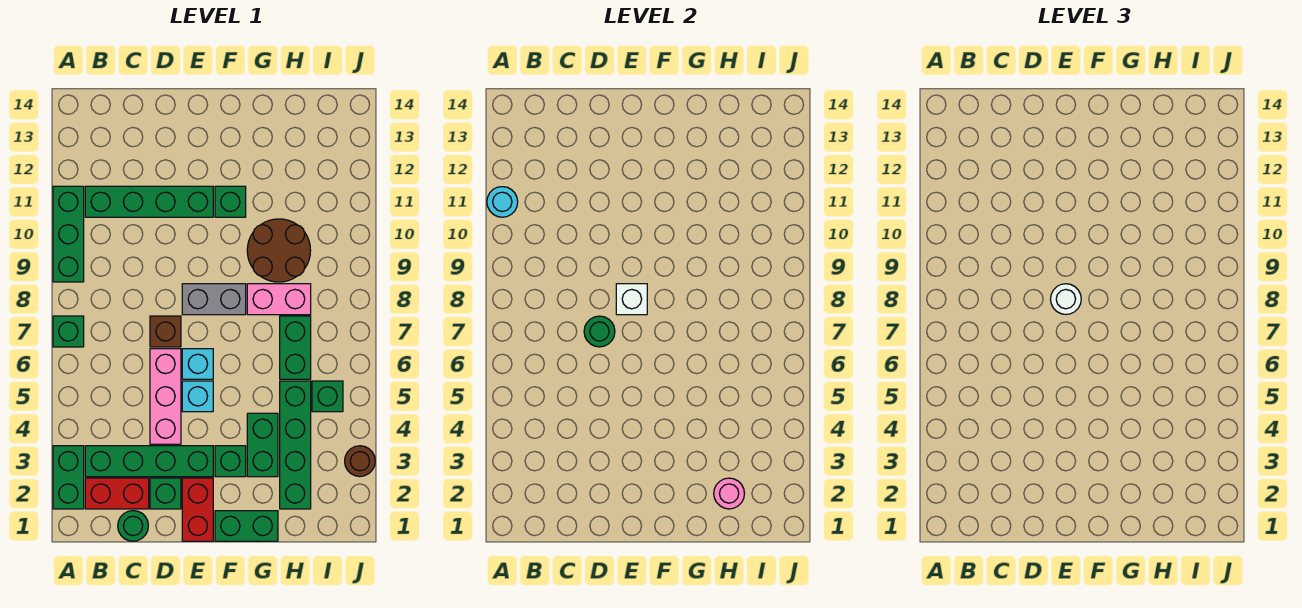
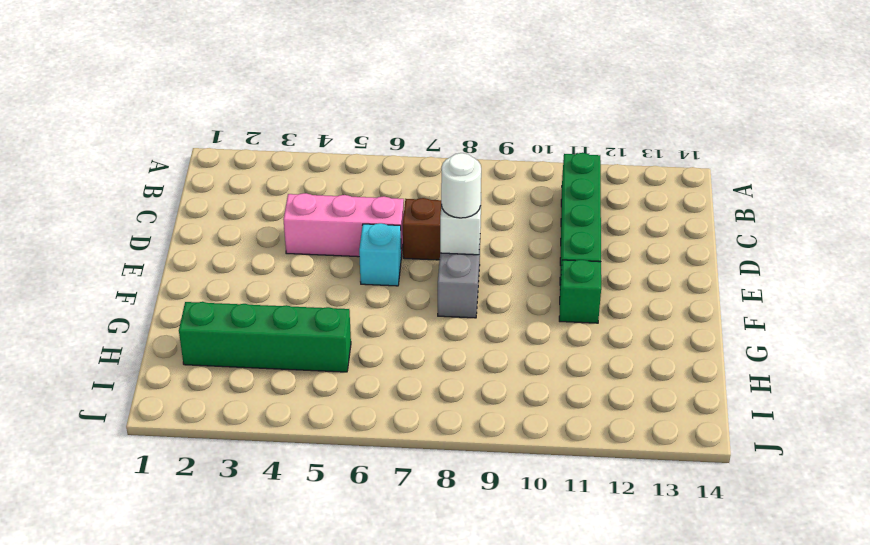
none -> green 1x2 brick [53,446,84,509]
none -> green 1x1 brick [53,316,84,347]
none -> green 1x3 brick [53,186,84,282]

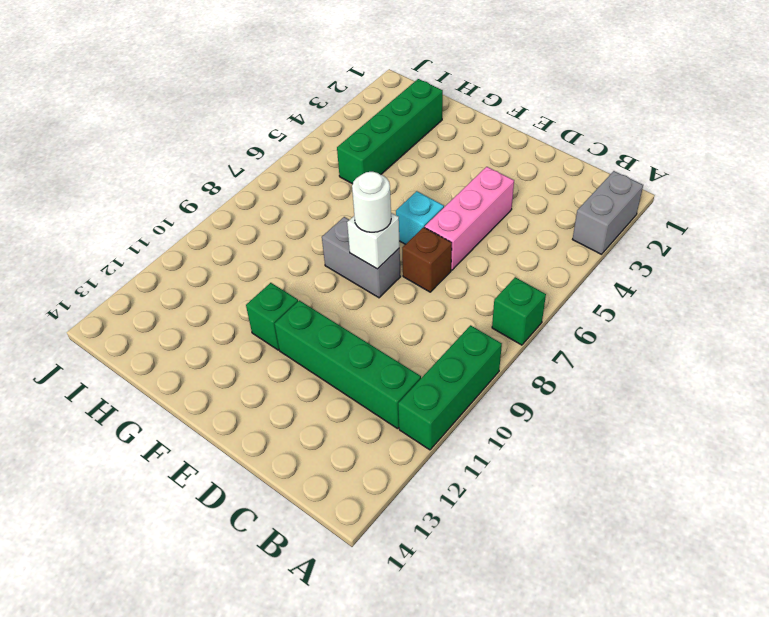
grey 1x2 brick [572,171,643,254] -> green 1x2 brick [53,446,84,509]
none -> red 1x2 brick [85,478,149,509]
none -> green 1x4 brick [85,446,213,477]
none -> green 1x1 round brick [118,511,148,541]

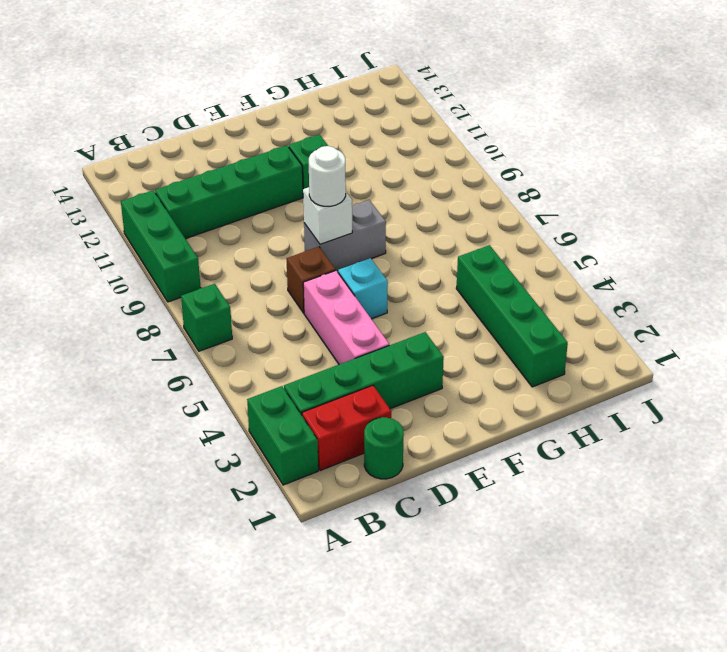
none -> green 1x1 brick [150,478,181,509]
none -> red 1x2 brick [182,478,213,541]
none -> cyan 1x1 brick [182,381,213,412]

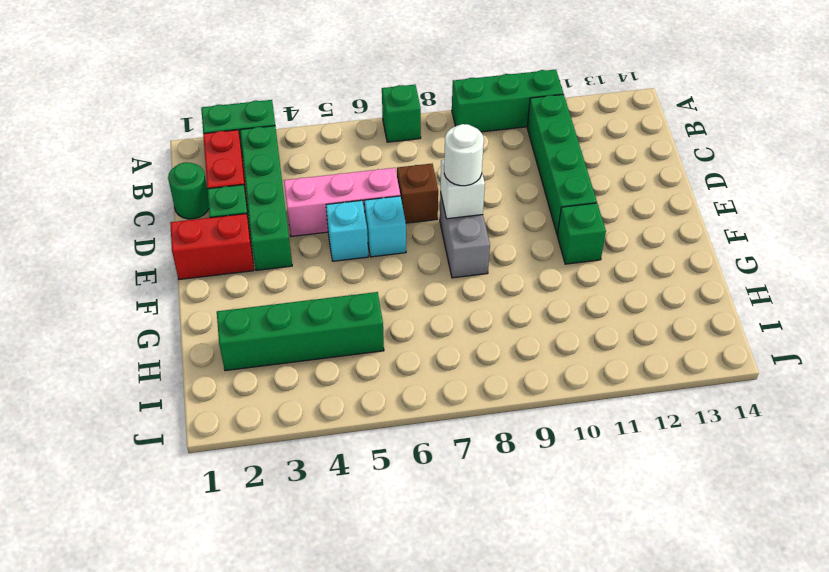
none -> green 1x2 brick [215,511,278,541]
none -> green 1x1 brick [215,446,246,477]
none -> green 1x2 brick [247,413,278,477]

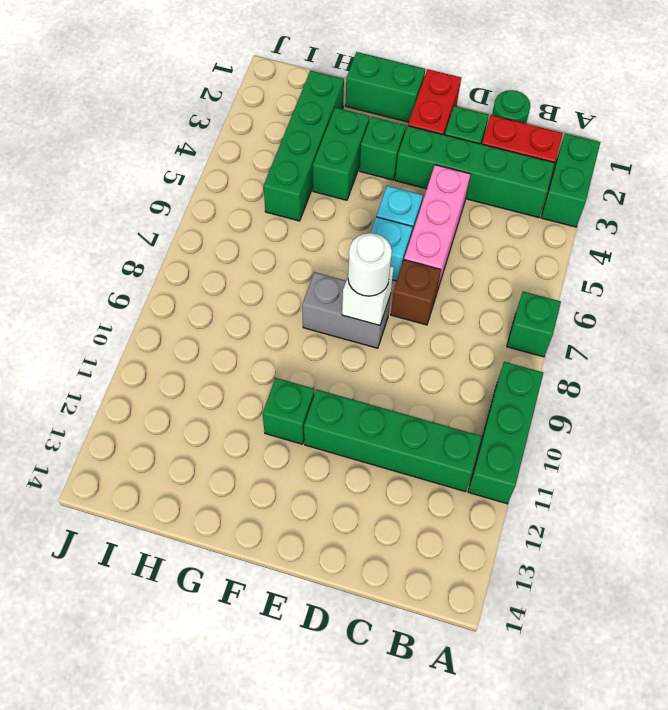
none -> pink 1x2 brick [247,284,311,315]
none -> brown 2x2 round brick [247,219,311,282]
none -> green 1x2 brick [280,316,311,379]

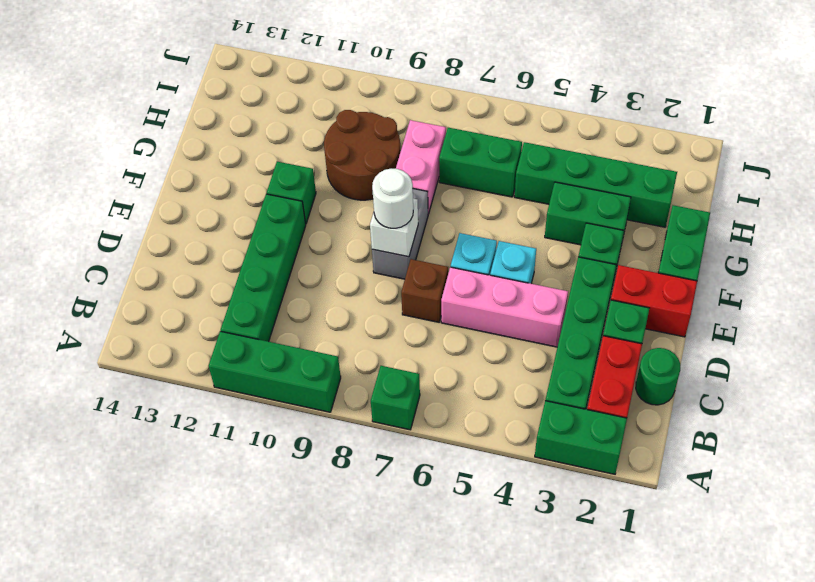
none -> green 1x1 brick [312,381,343,412]
none -> brown 1x1 round brick [345,446,375,477]
none -> cyan 1x1 round brick [487,187,518,217]

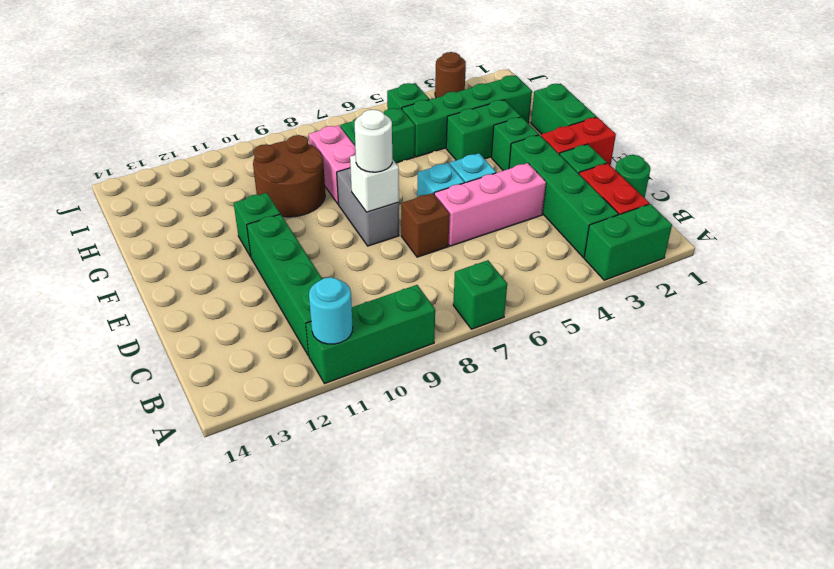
none -> green 1x1 round brick [584,316,615,347]
none -> pink 1x1 round brick [714,478,744,509]

